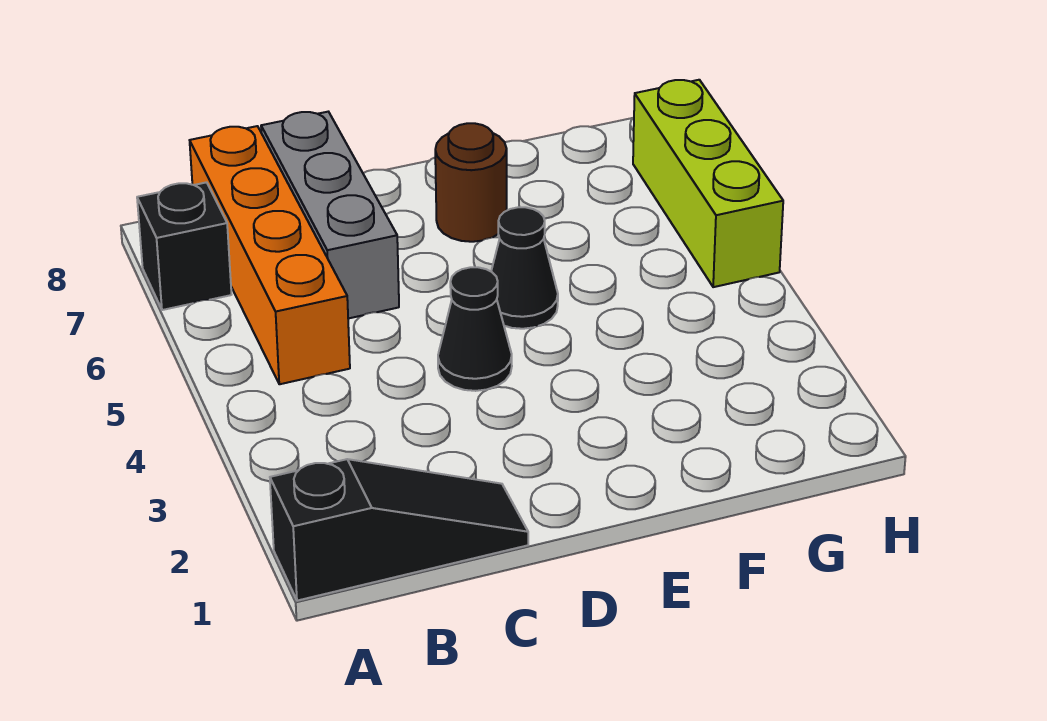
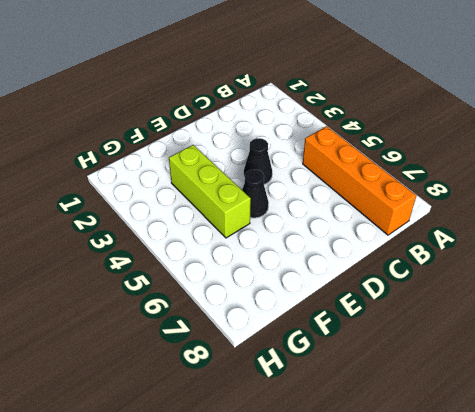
lime 1x3 brick [169,145,251,238] -> lime 1x3 brick moved to [633,80,783,287]
none -> black 1x3 slope [270,459,528,601]
none -> black 1x1 brick [137,182,232,310]

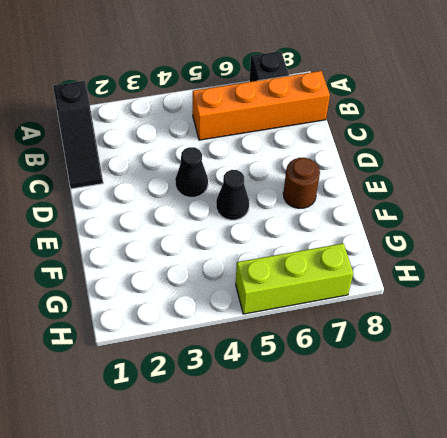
none -> grey 1x3 brick [261,112,399,319]

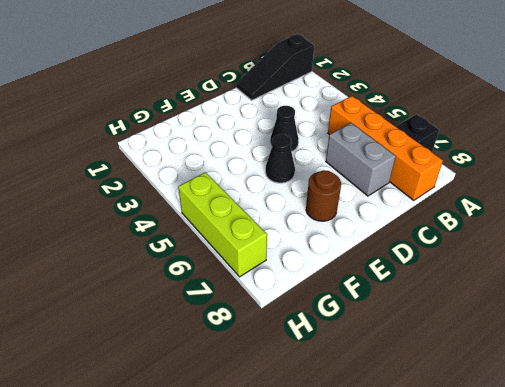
grey 1x2 brick [326,123,396,196] -> grey 1x3 brick [261,112,399,319]

